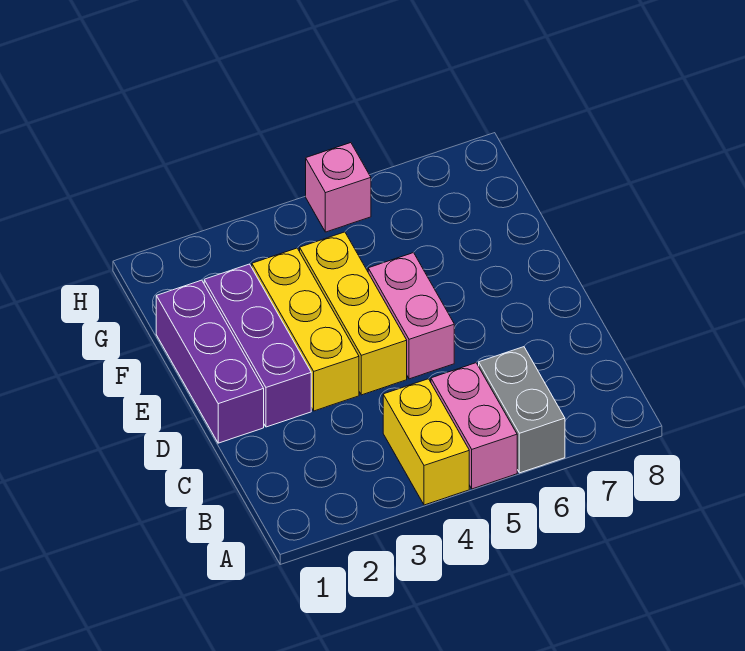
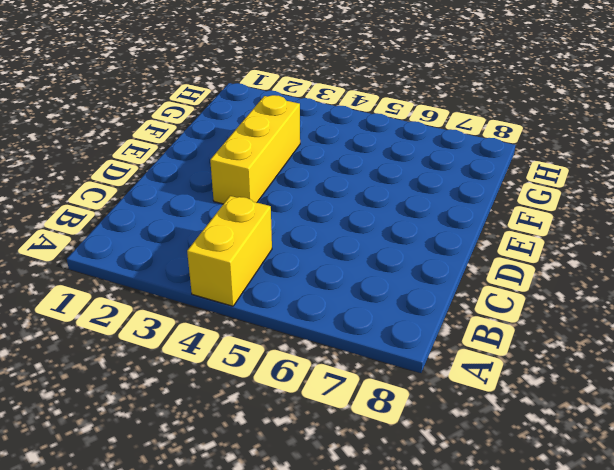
none -> pink 1x2 brick [431,363,517,489]
none -> grey 1x2 brick [479,347,565,473]

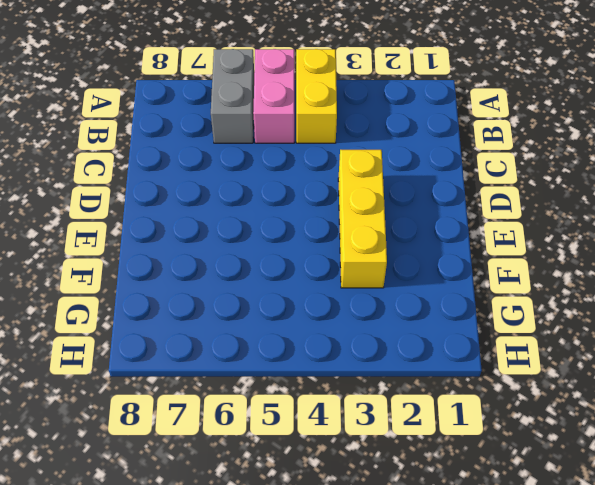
none -> purple 1x3 brick [156,280,264,443]
none -> purple 1x3 brick [204,264,311,427]

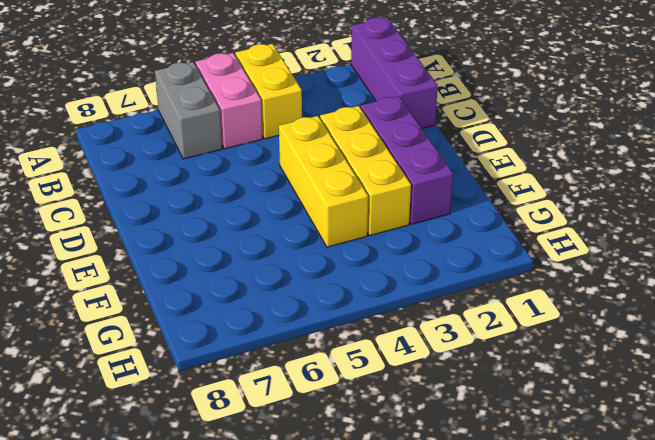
purple 1x3 brick [351,17,438,128] -> purple 1x3 brick moved to [156,280,264,443]
none -> pink 1x2 brick [368,253,454,379]
none -> pink 1x1 brick [306,143,371,232]

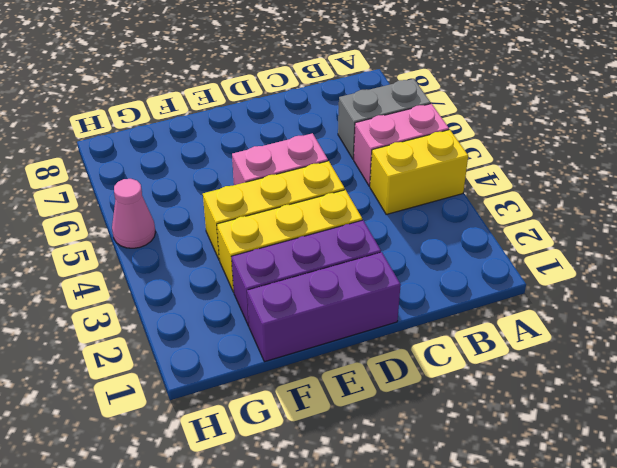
pink 1x1 cone [112,179,156,248] -> pink 1x1 brick [306,143,371,232]

